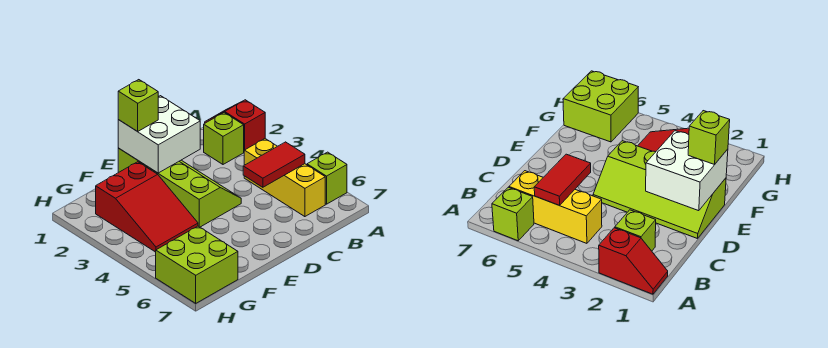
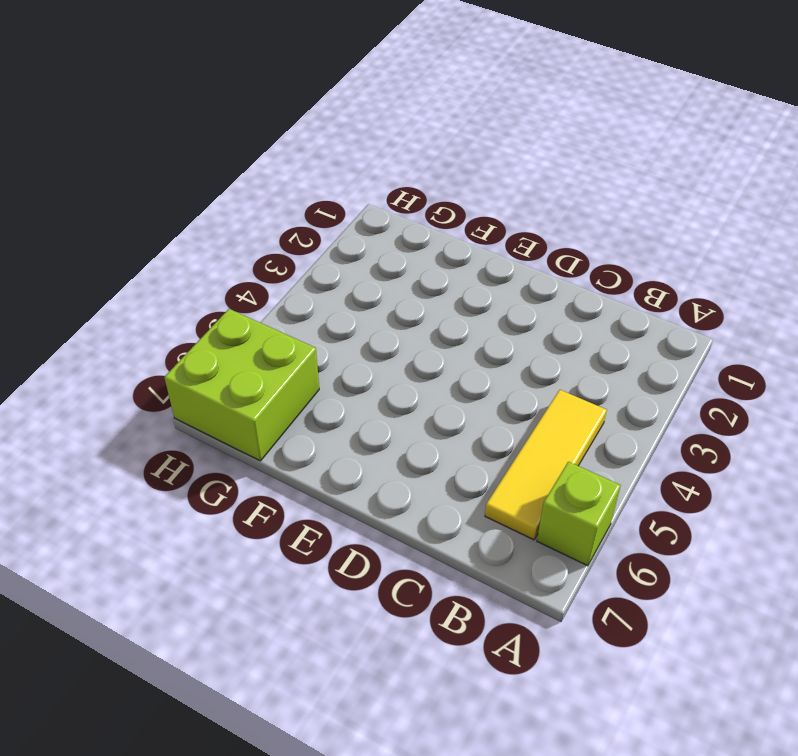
yellow 1x3 tile [485,390,607,540] -> yellow 1x3 brick [244,139,325,217]
none -> red 1x2 slope [205,100,265,150]
none -> lime 1x1 brick [204,113,244,164]

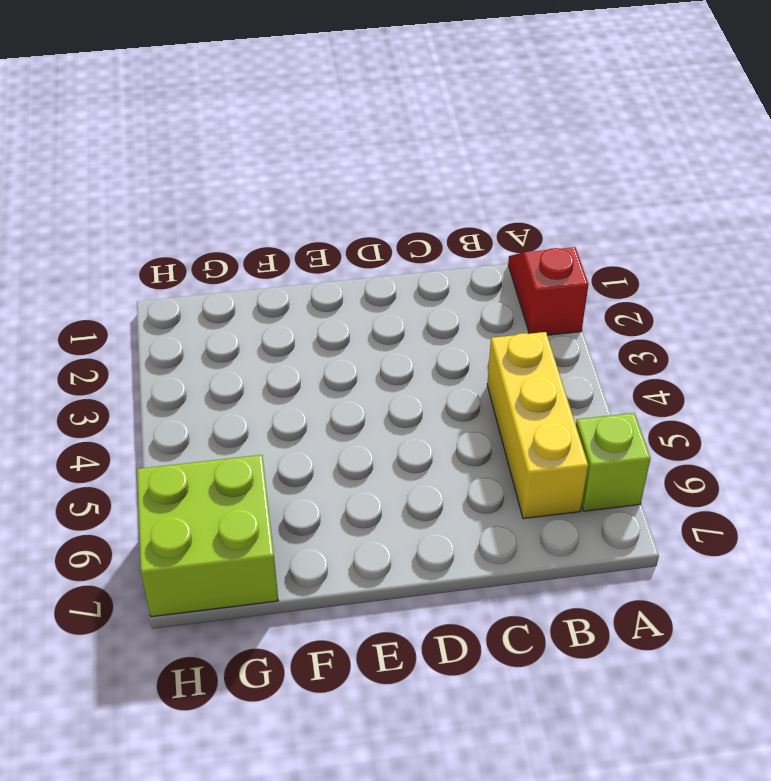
none -> lime 1x1 brick [204,113,244,164]
none -> lime 2x4 slope [118,148,241,227]

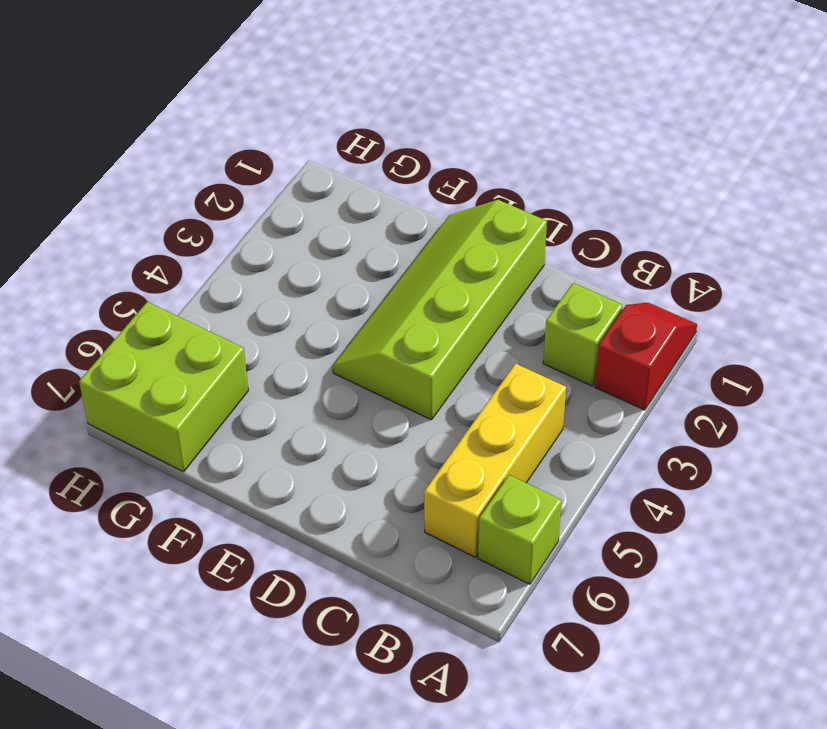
lime 2x4 slope [333,200,547,420] -> lime 2x4 slope turned to [118,148,241,227]
none -> red 2x3 slope [96,162,198,252]
none -> red 1x2 tile [243,142,305,187]

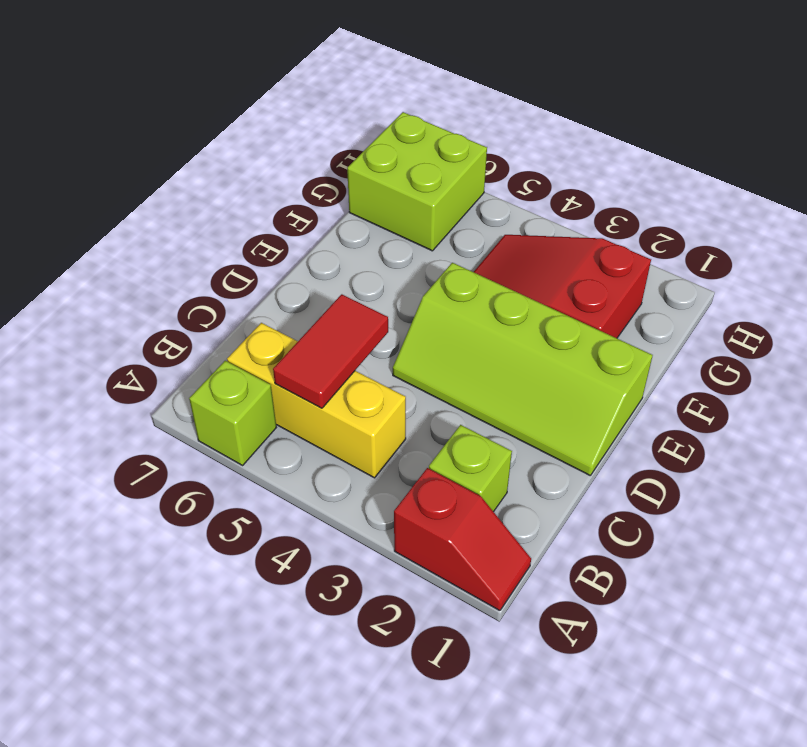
none -> white 2x2 brick [118,96,200,173]
none -> lime 1x1 brick [118,80,158,132]

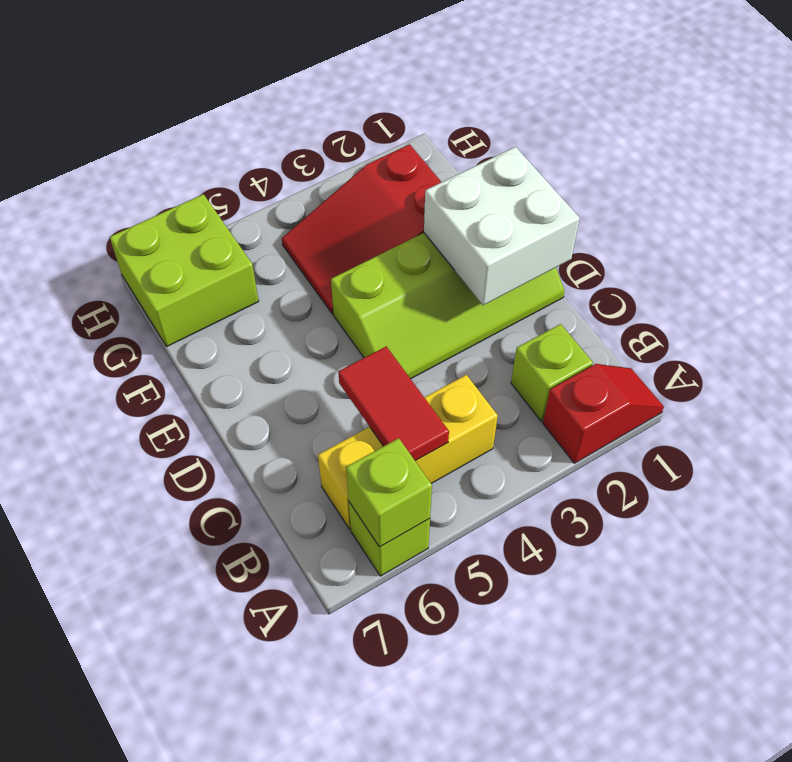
lime 1x1 brick [346,438,432,547] -> lime 1x1 brick moved to [118,80,158,132]

